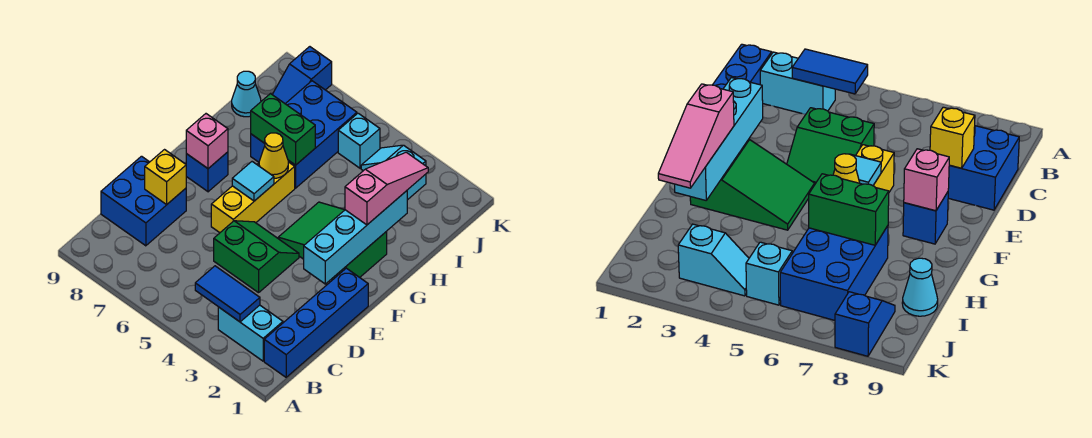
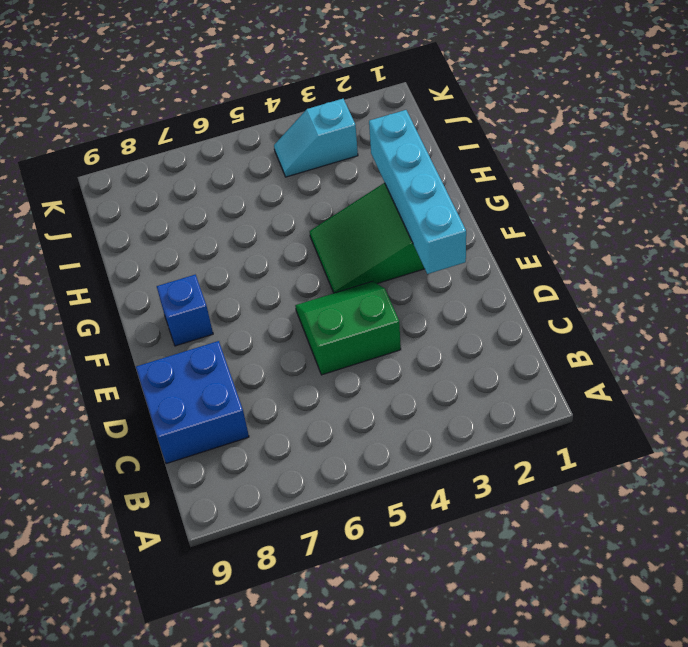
none -> blue 1x4 brick [264,268,368,377]
none -> cyan 1x2 brick [218,305,283,361]
none -> yellow 1x3 brick [211,162,295,233]

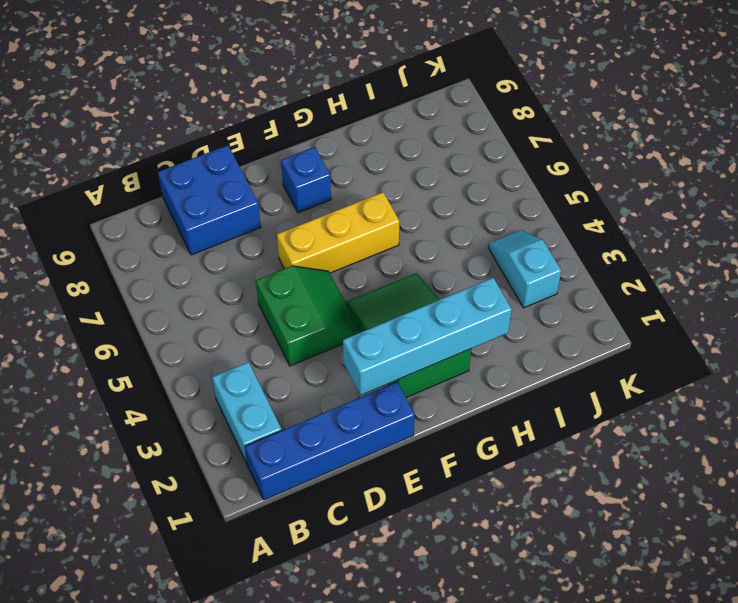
none -> blue 2x3 brick [251,81,357,188]
none -> cyan 1x1 cone [232,71,261,117]
none -> cyan 1x1 brick [338,113,380,168]

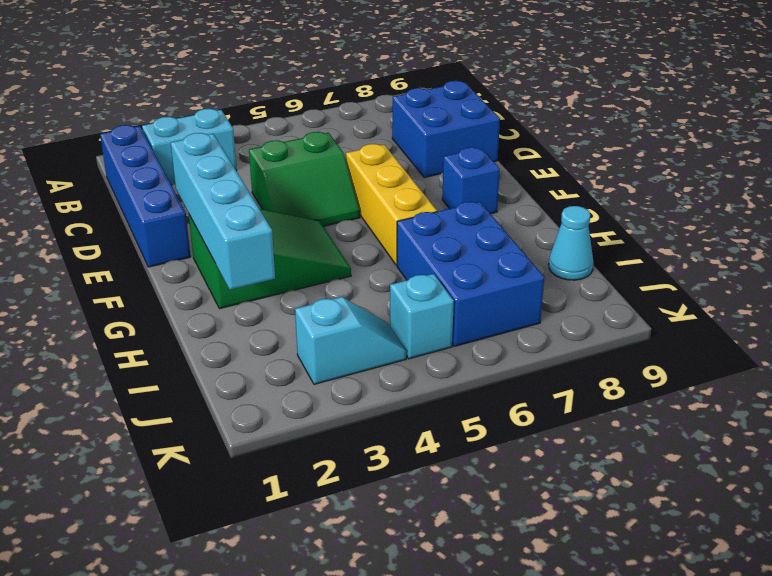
none -> blue 1x2 slope [272,47,332,104]
none -> blue 1x2 tile [195,266,260,322]
none -> yellow 1x1 brick [145,150,186,204]

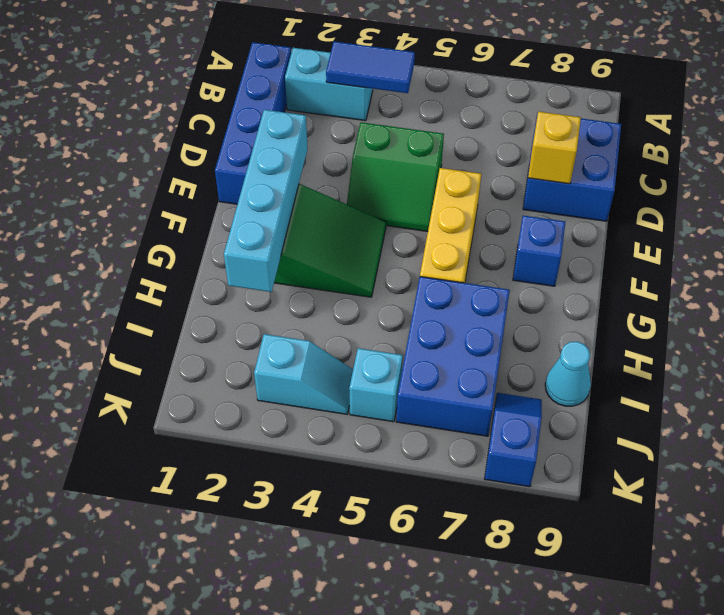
none -> cyan 1x1 tile [232,162,274,201]
none -> pink 1x1 brick [186,114,228,168]
none -> yellow 1x1 cone [259,133,288,178]

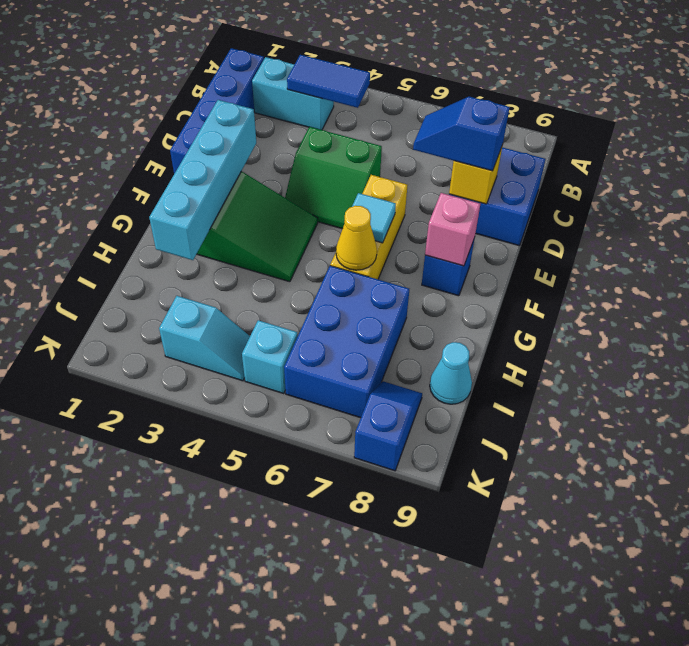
blue 1x2 slope [413,97,510,171] -> none
none -> green 1x2 brick [251,94,315,165]
none -> pink 1x3 slope [345,152,428,225]

